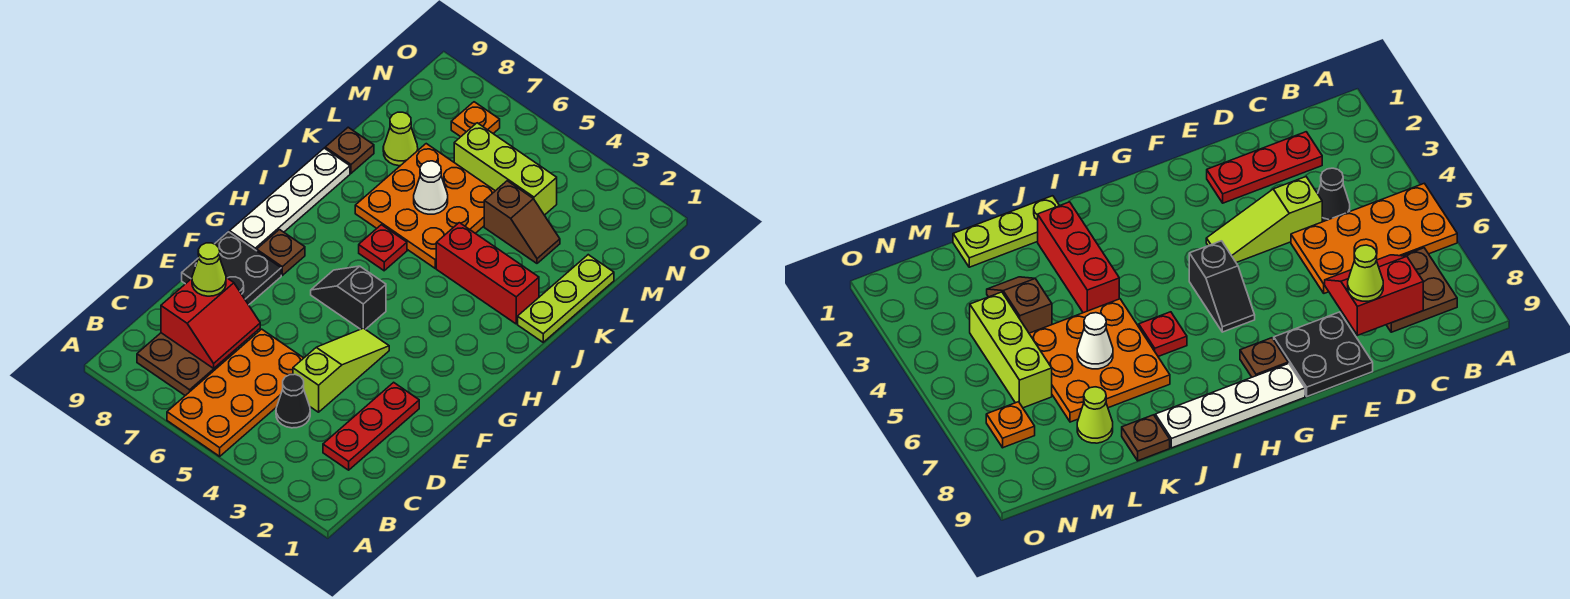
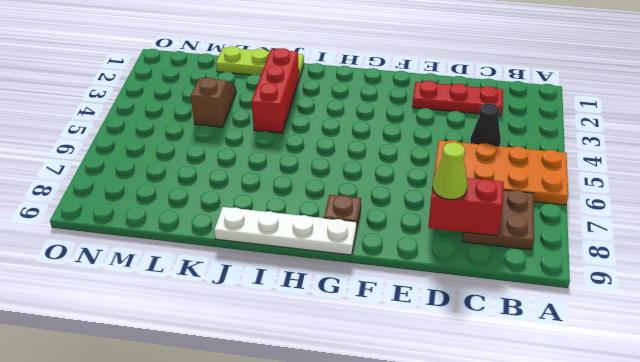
none -> lime 1x3 slope [293,328,389,412]
none -> black 2x2 plate [182,232,281,305]
none -> black 1x2 slope [311,266,386,329]

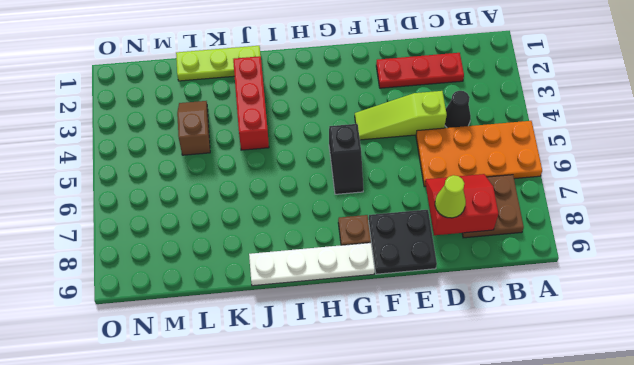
none -> red 1x1 plate [359,225,407,271]
none -> orange 3x3 plate [355,144,495,268]
none -> brown 1x1 plate [325,127,374,173]

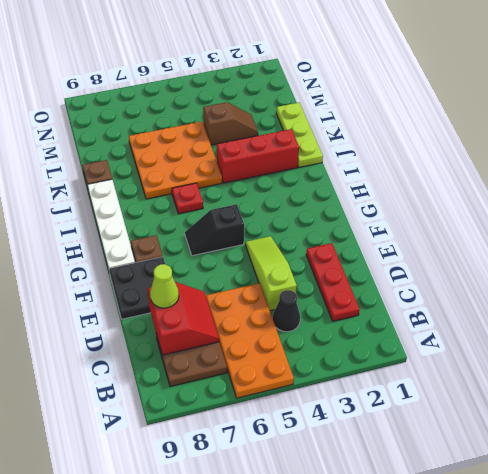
none -> lime 1x1 cone [383,112,418,166]
none -> lime 1x3 brick [454,123,557,215]
none -> orange 1x1 plate [451,102,500,137]

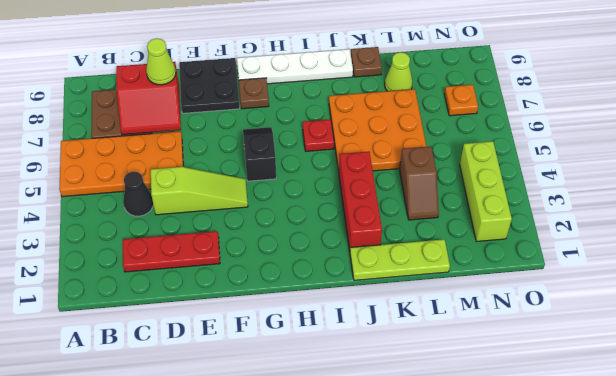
lime 1x3 brick [460,141,512,242] -> lime 1x3 brick moved to [454,123,557,215]
none -> white 1x1 cone [414,161,448,214]

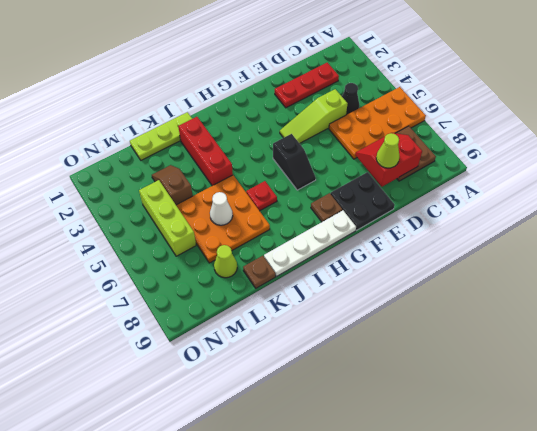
none -> orange 1x1 plate [451,102,500,137]

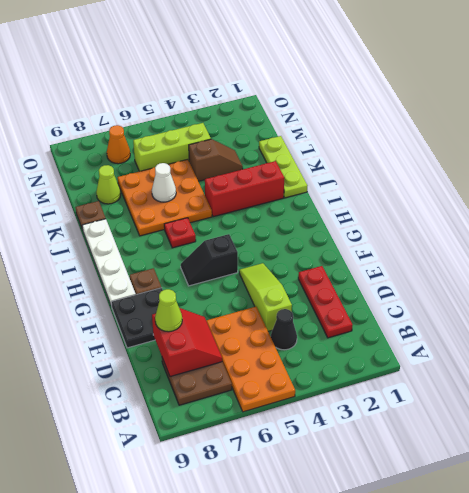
orange 1x1 cone [107,125,130,164] -> orange 1x1 plate [451,102,500,137]

